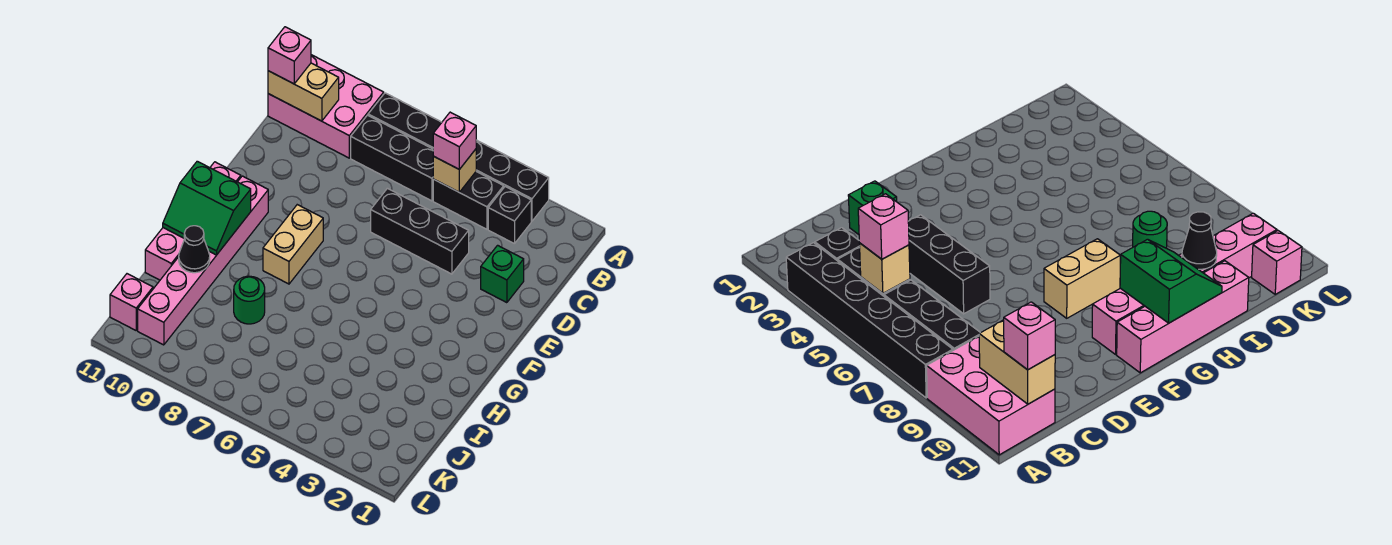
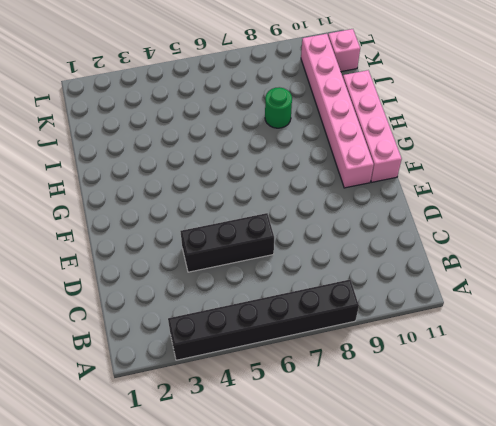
none -> pink 2x3 brick [268,55,384,158]
none -> black 1x1 brick [488,187,531,244]
none -> black 1x2 brick [433,172,504,229]

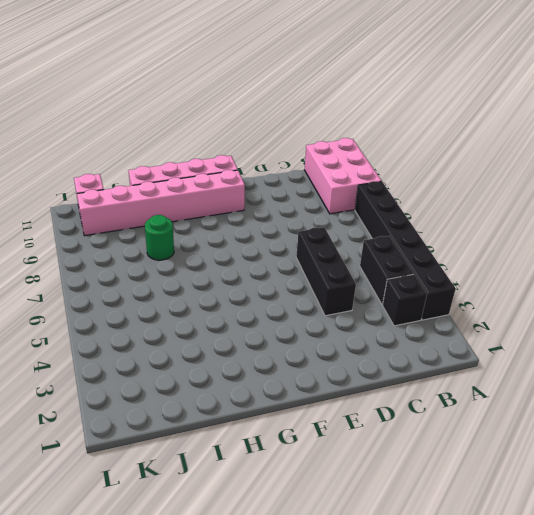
none -> black 1x3 brick [351,115,433,201]
none -> green 1x1 brick [481,245,524,303]
none -> tan 1x2 brick [263,205,323,284]

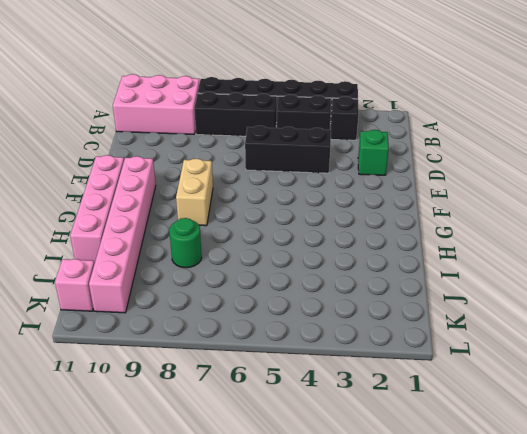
none -> tan 1x1 brick [433,149,476,192]
none -> tan 1x2 brick [268,63,339,121]
none -> green 2x2 slope [163,161,251,255]

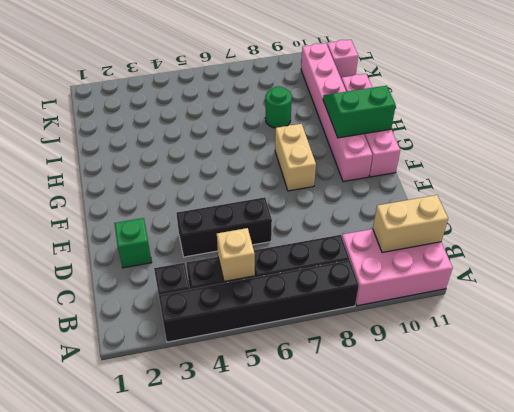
none -> black 1x1 cone [179,226,210,273]
none -> pink 1x1 brick [433,112,476,169]
none -> pink 1x1 brick [268,27,311,84]

